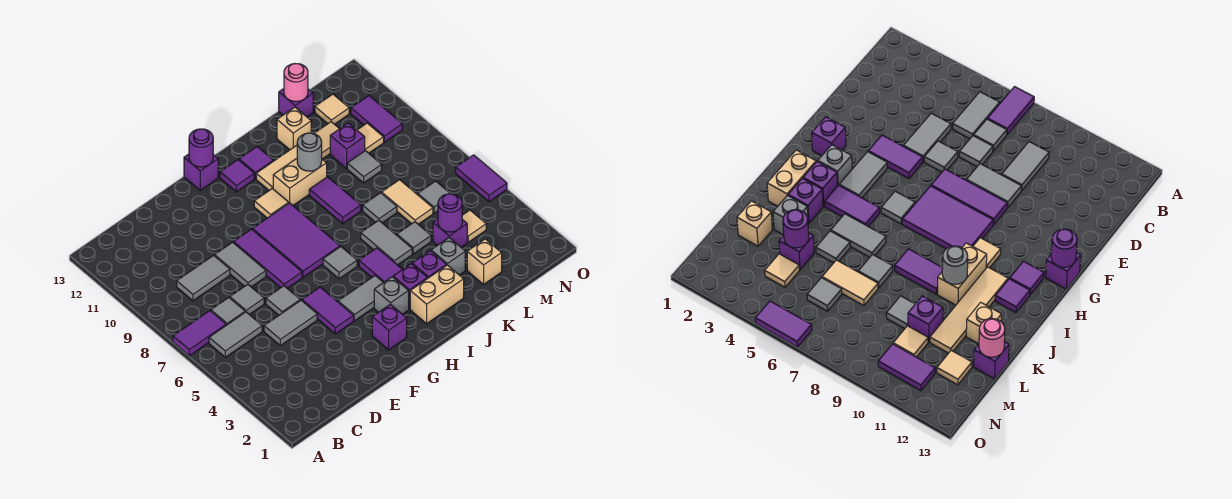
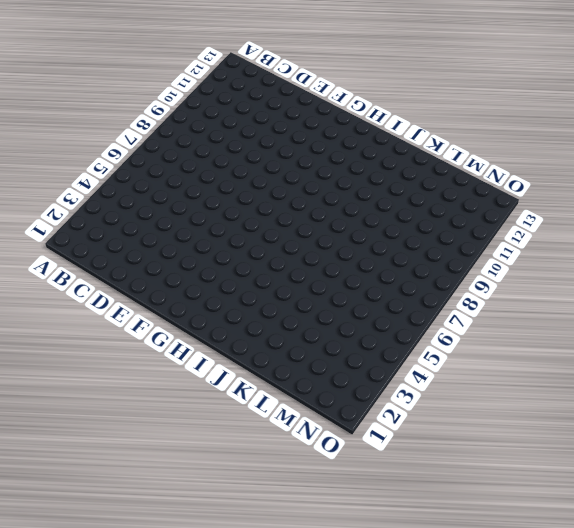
none -> purple 1x2 tile [173,311,226,356]
none -> grey 1x2 tile [209,312,262,357]
none -> grey 1x1 tile [211,298,245,325]
none -> grey 1x2 tile [177,255,230,301]

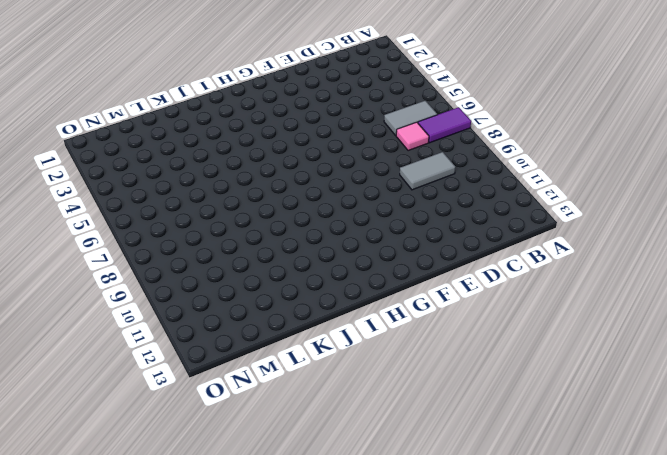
pink 1x1 tile [396,122,429,151] -> grey 1x1 tile [211,298,245,325]
none -> grey 1x2 tile [264,300,317,346]
none -> grey 1x1 tile [230,284,264,315]
none -> grey 1x1 tile [266,286,300,315]
none -> grey 1x2 tile [215,242,266,287]

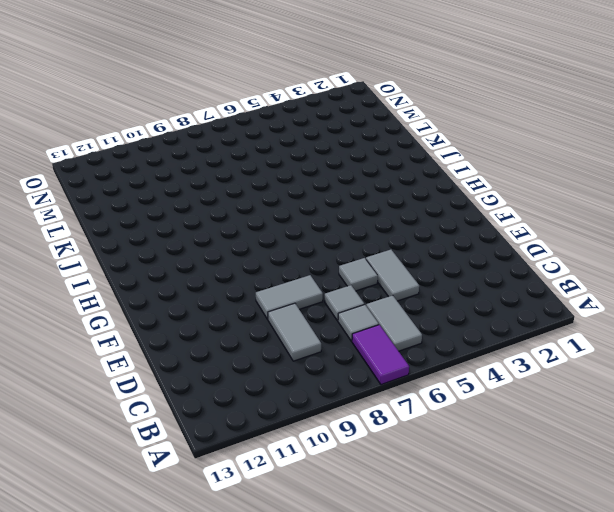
none -> purple 1x2 tile [302,287,354,334]
none -> purple 1x3 tile [234,229,302,288]
none -> purple 1x1 brick [372,304,407,350]
none -> grey 1x2 tile [338,276,384,321]

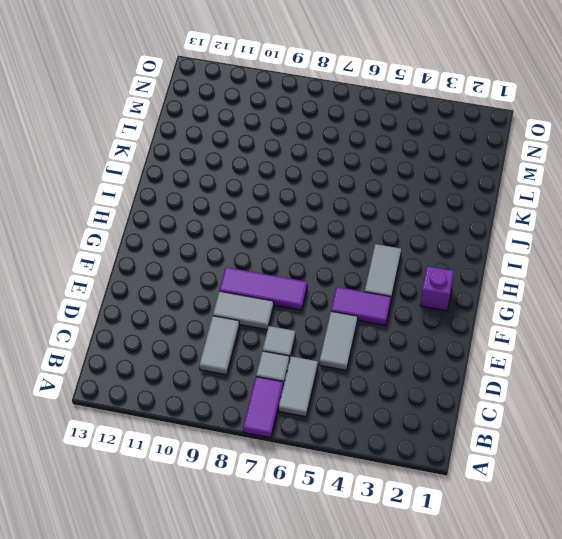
none -> grey 1x1 tile [266,286,300,315]
none -> purple 2x3 tile [252,203,340,277]
none -> purple 1x1 brick [184,154,218,190]
none -> grey 1x1 brick [374,277,409,314]

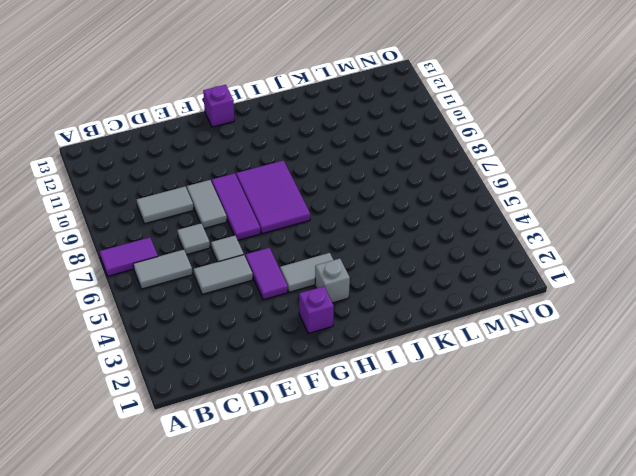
none -> grey 1x1 tile [211,298,245,325]
none -> grey 1x1 tile [323,247,357,279]
none -> tan 1x1 tile [254,188,289,218]
none -> purple 1x1 tile [220,160,254,192]

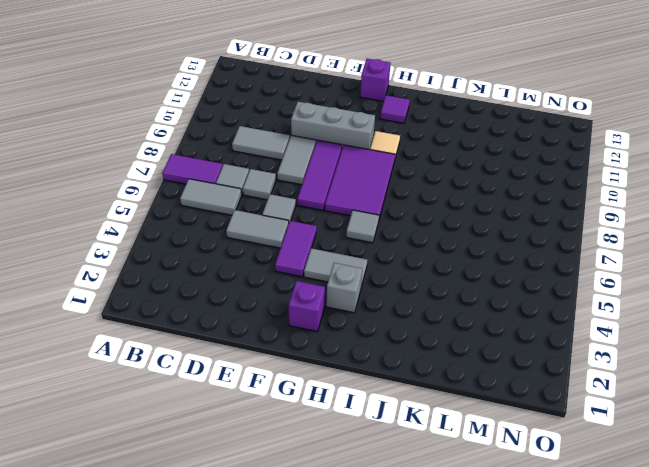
grey 1x3 brick [291,102,375,150] -> none
none -> tan 1x2 brick [410,265,464,323]
none -> purple 1x1 brick [393,264,428,309]
none -> purple 1x2 tile [359,248,402,282]
none -> tan 1x2 brick [273,159,327,205]

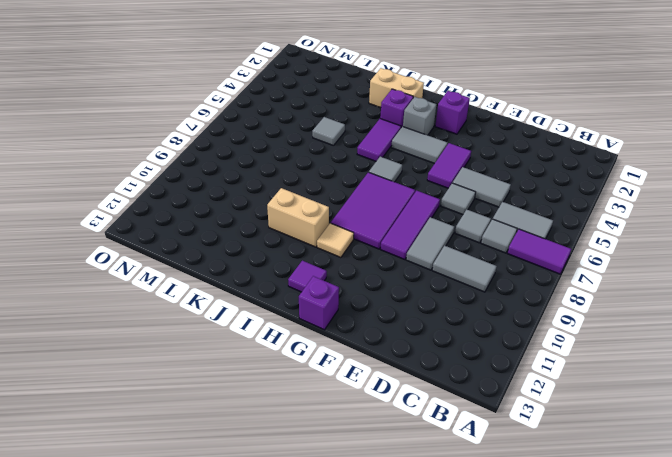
none -> tan 1x4 tile [256,122,339,190]
none -> purple 1x1 tile [239,147,273,179]
none -> purple 1x1 brick [412,251,447,278]
none -> grey 1x2 tile [361,220,412,265]

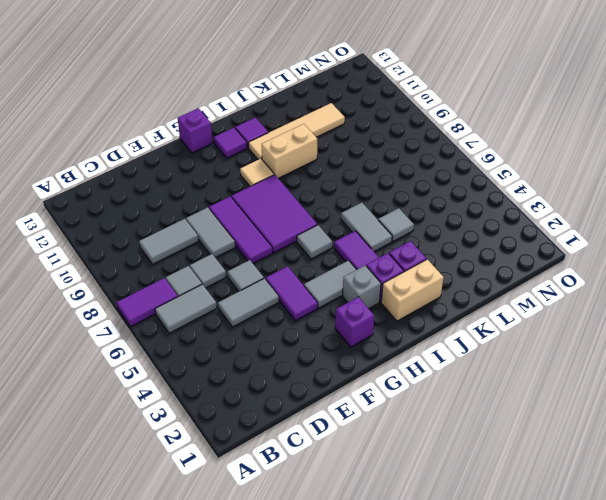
none -> purple 1x2 tile [309,177,361,224]
none -> grey 1x1 brick [431,238,465,275]
none -> grey 1x1 tile [363,193,397,223]
none -> tan 1x1 brick [277,107,311,150]

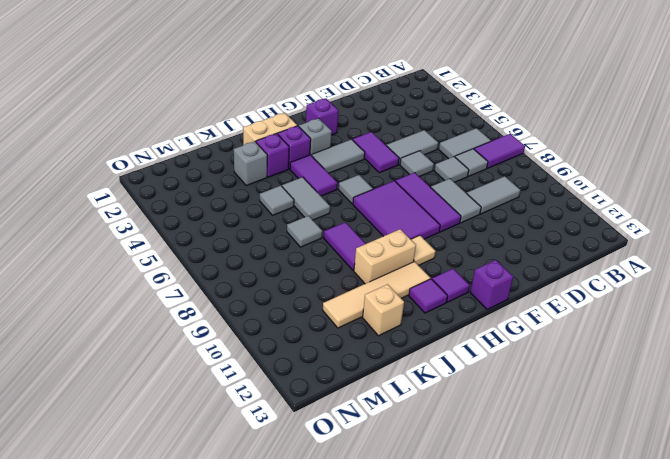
none -> tan 1x1 brick [467,239,502,284]
none -> purple 1x1 brick [433,219,467,247]
none -> tan 1x2 tile [382,180,433,224]
none -> grey 1x1 tile [347,151,382,183]

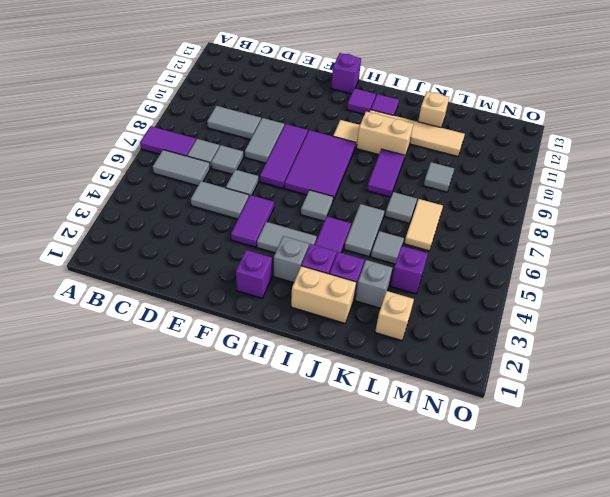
none -> purple 1x1 brick [330,123,365,168]
none -> purple 1x1 brick [279,89,313,117]
none -> tan 1x1 tile [462,210,486,242]
none -> grey 1x1 tile [418,181,451,213]

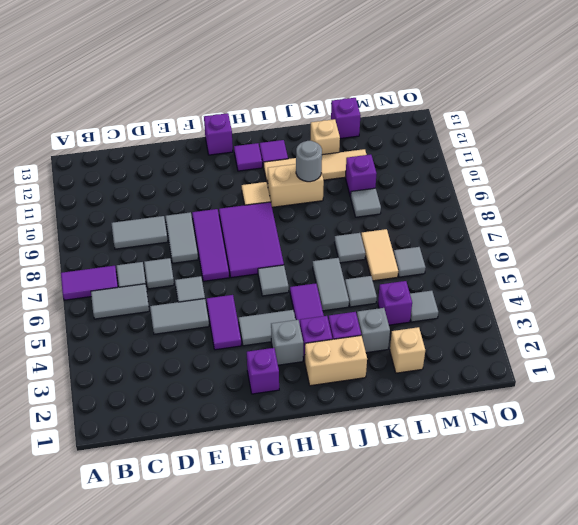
grey 1x1 tile [410,291,438,322] -> tan 1x1 tile [462,210,486,242]
none -> purple 1x2 tile [309,177,361,224]
none -> tan 1x1 tile [357,123,384,153]
none -> tan 1x1 tile [315,94,349,124]
none -> purple 1x2 tile [351,96,402,142]

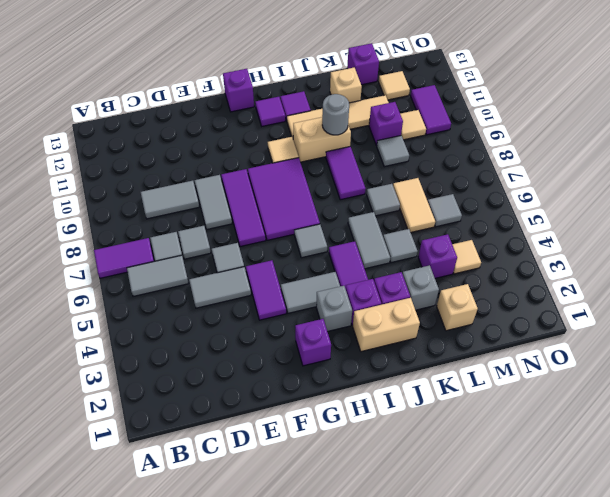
none -> purple 1x2 tile [456,155,507,202]
none -> purple 1x1 round brick [189,129,213,167]
none -> purple 1x1 round brick [438,194,462,232]
none -> pink 1x1 round brick [284,64,308,102]

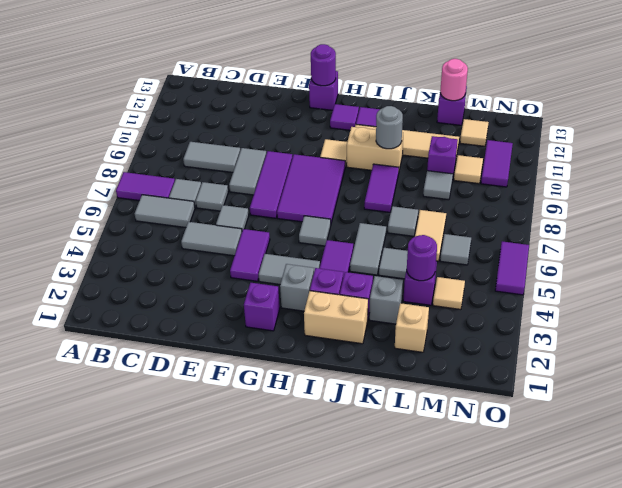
none -> tan 1x1 brick [277,107,311,150]

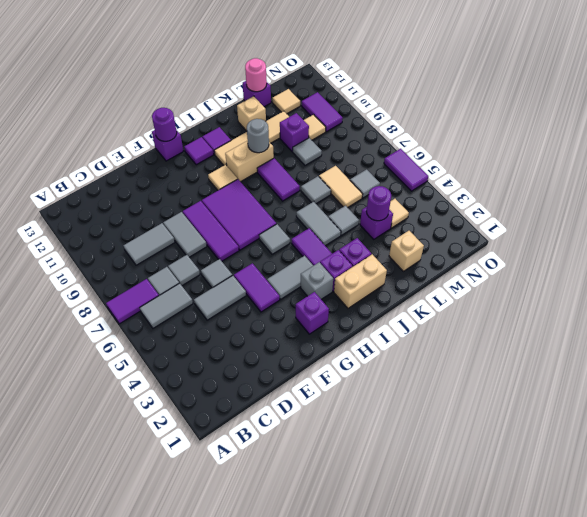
none -> grey 1x1 brick [431,238,465,275]

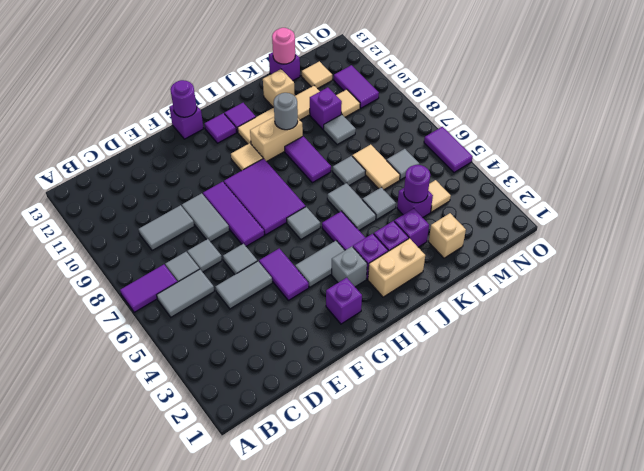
purple 1x1 brick [394,209,429,247] -> grey 1x1 brick [431,238,465,275]

